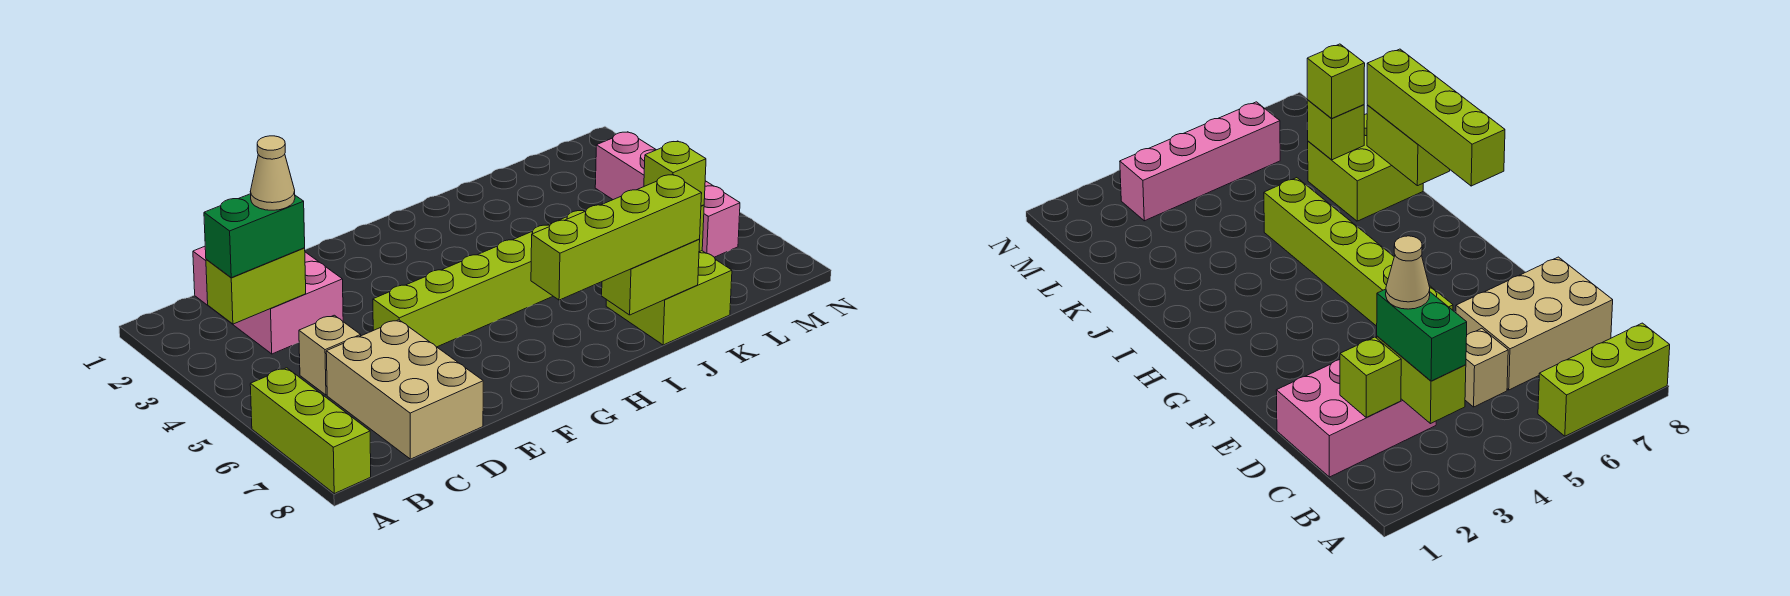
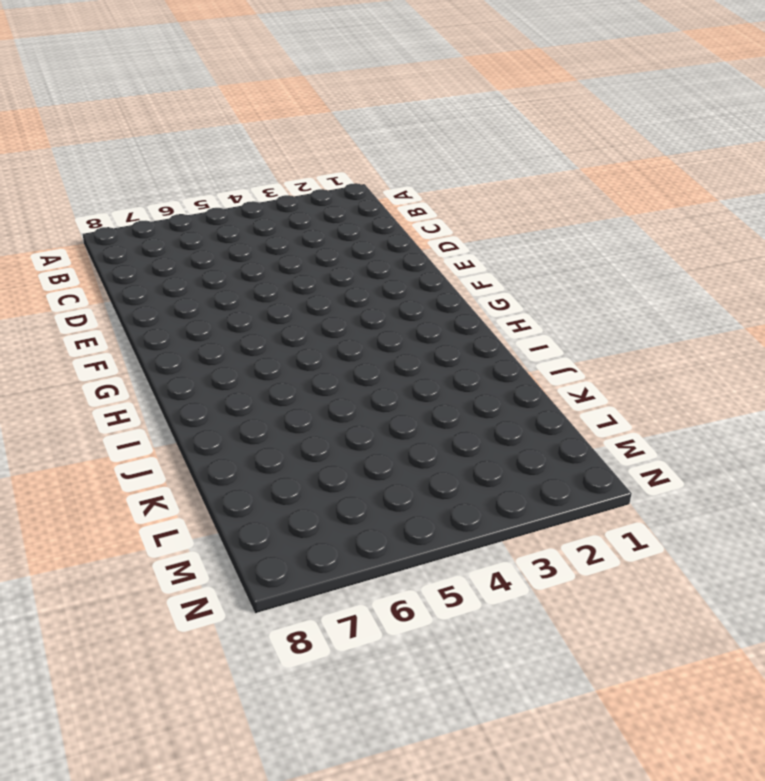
none -> lime 1x3 brick [250,368,371,494]
none -> pink 2x3 brick [193,246,343,354]
none -> tan 1x1 brick [299,315,361,395]

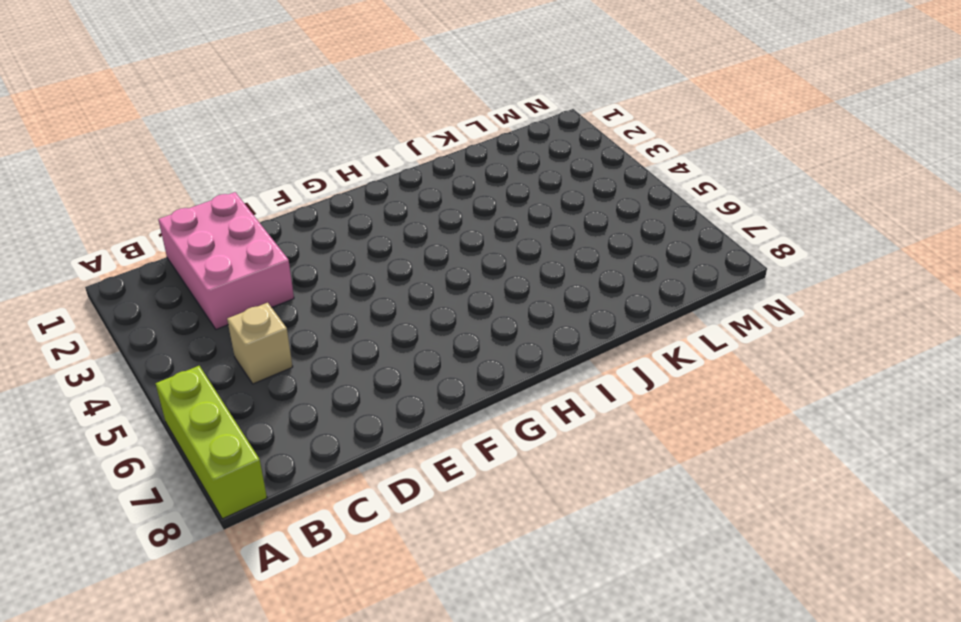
none -> tan 2x3 brick [326,320,483,459]
none -> lime 1x6 brick [373,210,585,347]
none -> lime 2x2 brick [606,251,732,345]

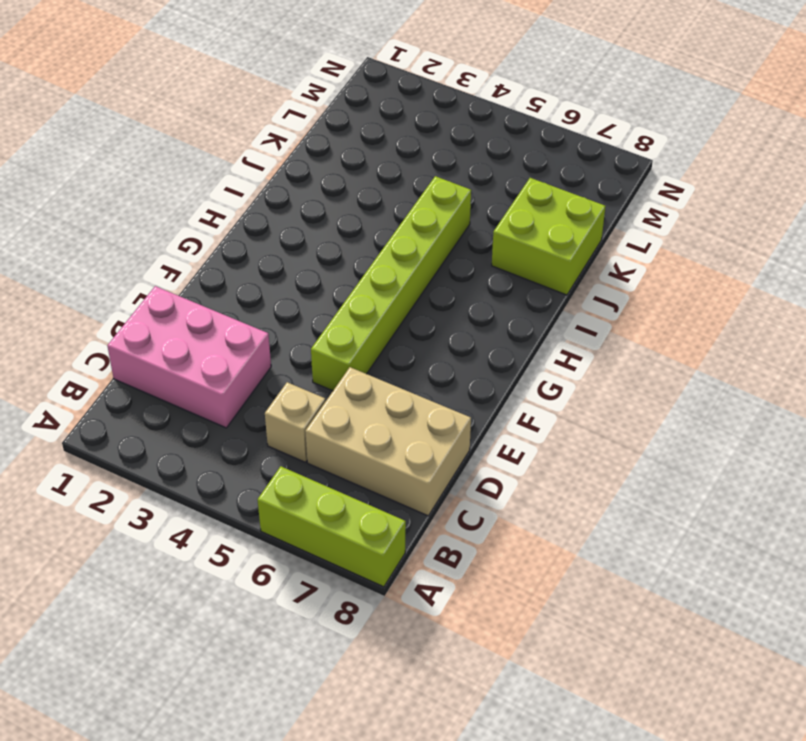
none -> pink 1x4 brick [595,132,740,257]
none -> lime 1x2 brick [206,248,306,324]
none -> lime 1x1 brick [1340,337,1401,418]

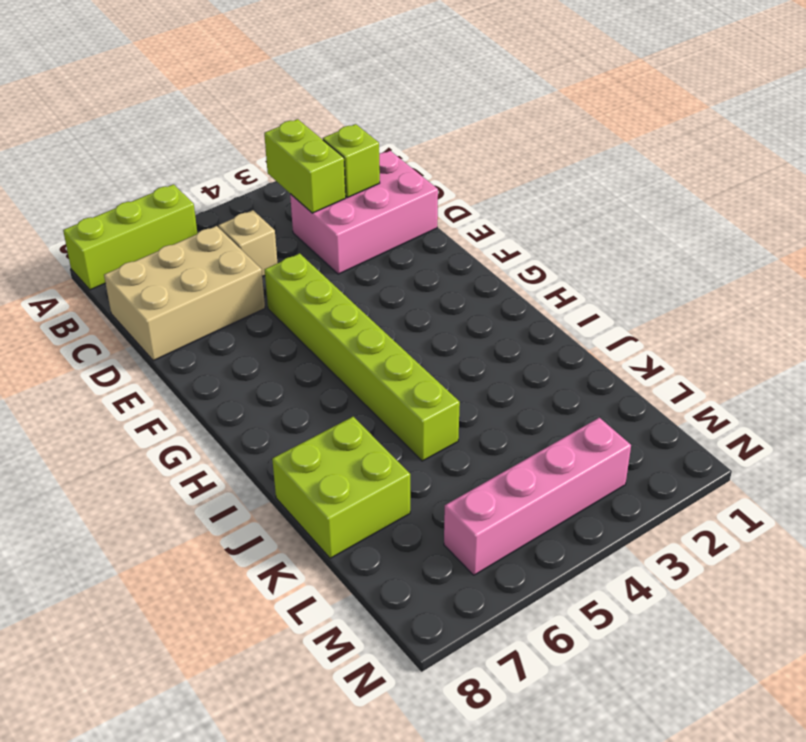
none -> lime 1x2 brick [602,239,700,315]
none -> lime 1x1 brick [1307,100,1364,160]
none -> green 1x2 brick [204,194,305,278]

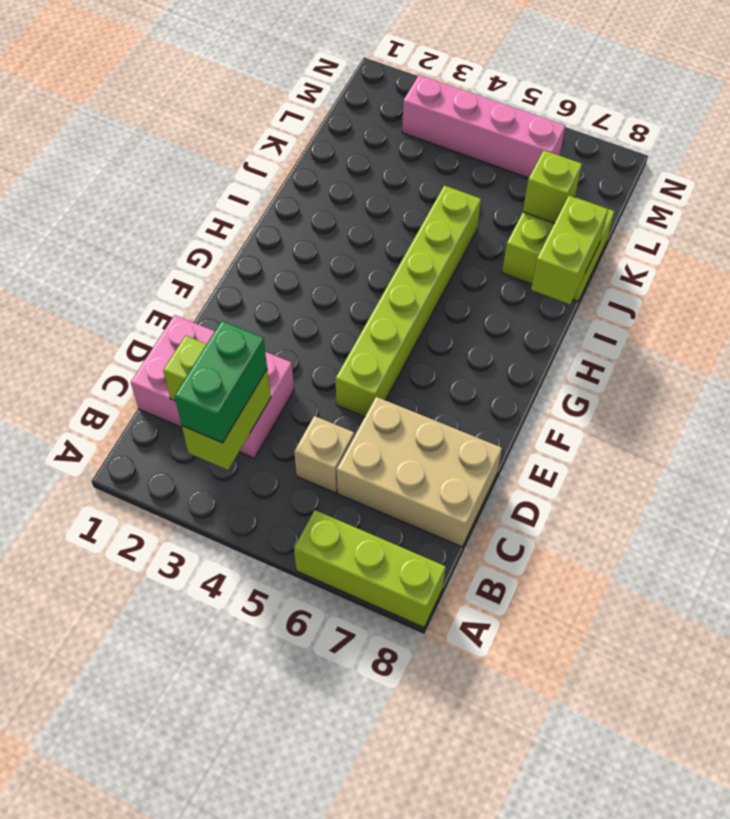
none -> lime 1x4 brick [531,175,702,300]
none -> lime 1x1 brick [644,141,706,206]
none -> tan 1x1 cone [250,136,295,210]

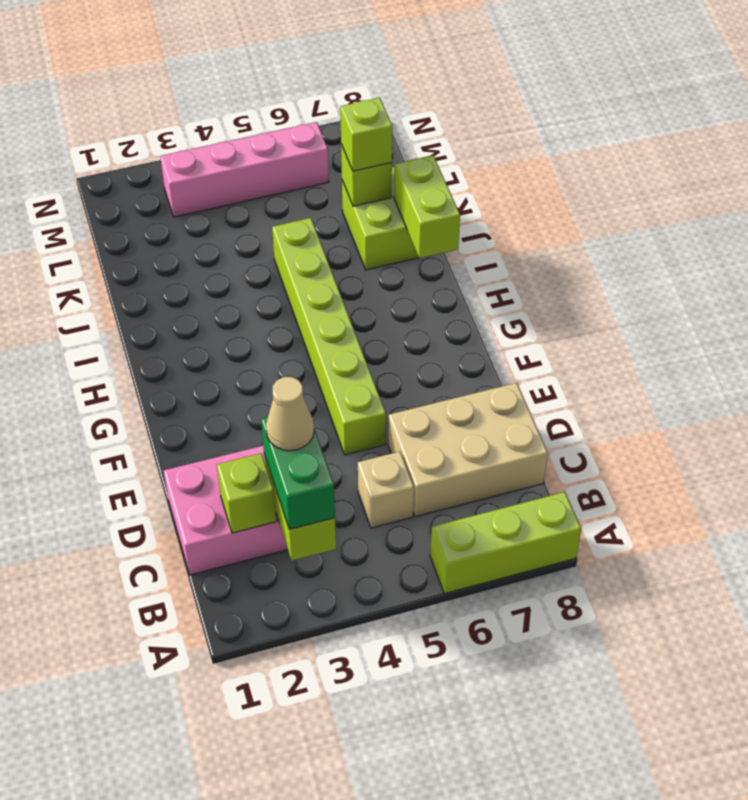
none -> lime 1x4 brick [531,175,702,300]

